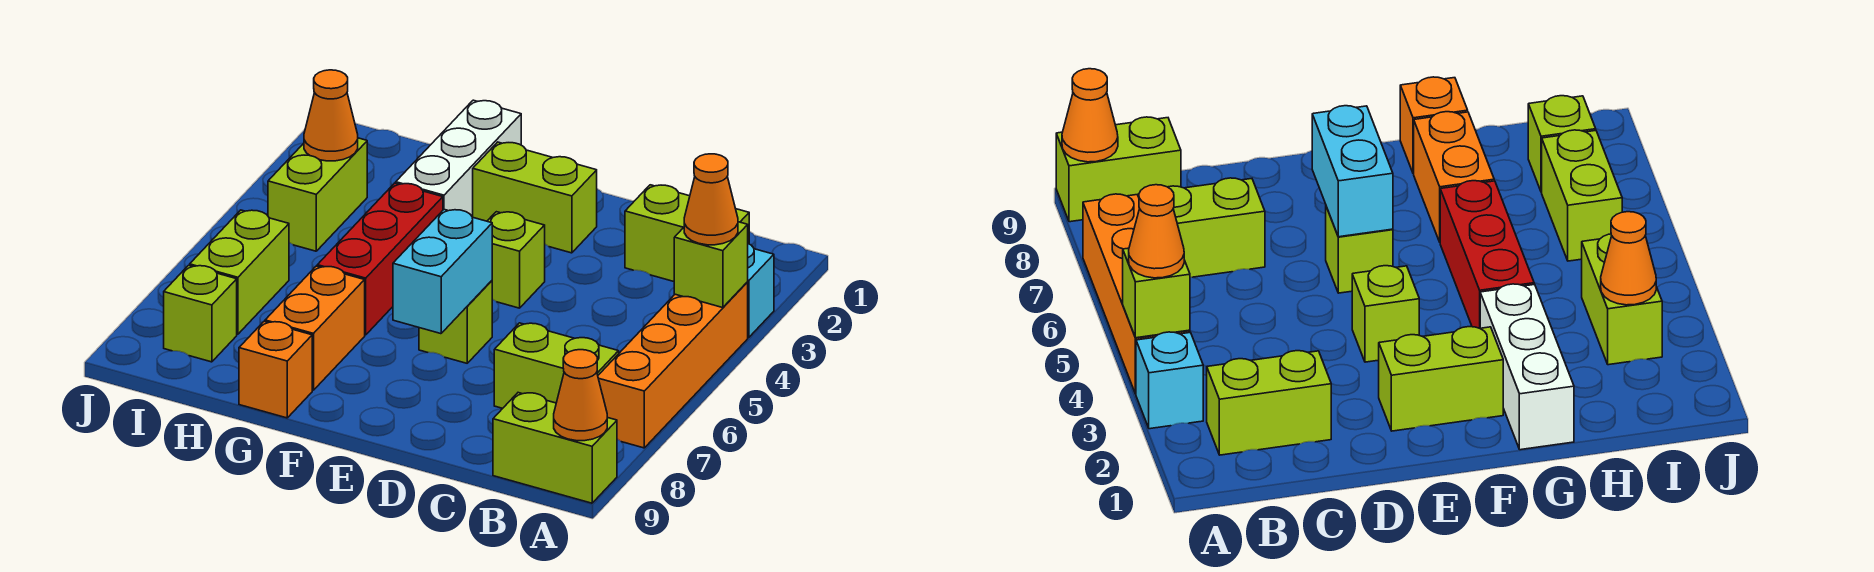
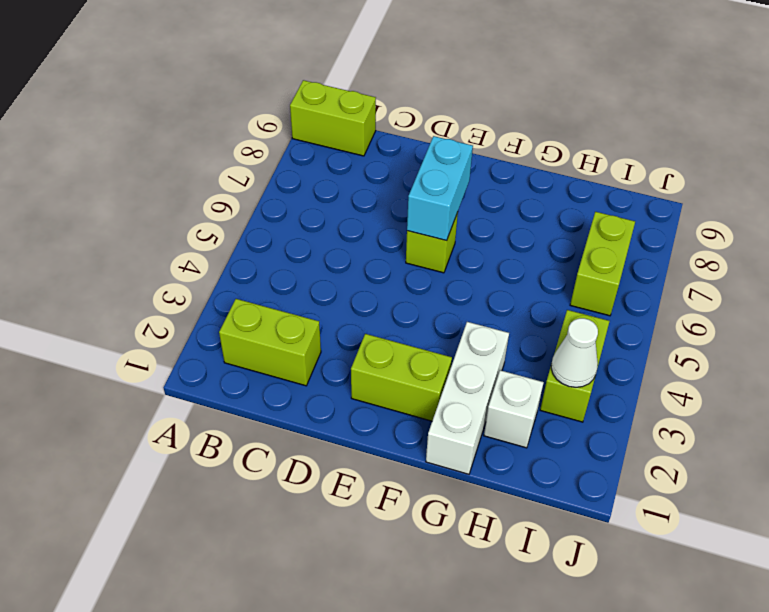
white 1x1 brick [484,370,544,448] -> none
white 1x1 cone [551,318,598,387] -> orange 1x1 cone [304,70,358,161]
none -> cyan 1x1 brick [748,244,774,337]
none -> orange 1x4 brick [598,282,748,448]
none -> lime 1x2 brick [494,323,619,408]

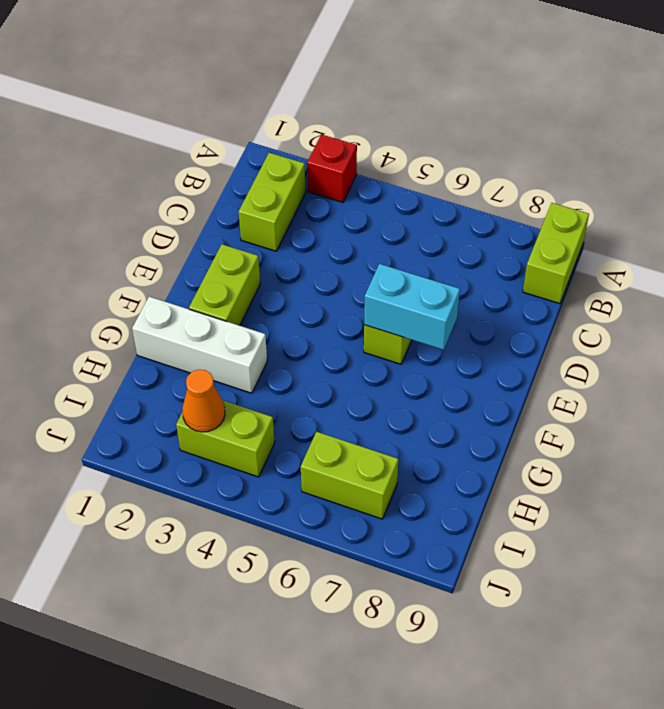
red 1x1 brick [307,134,357,202] -> cyan 1x1 brick [748,244,774,337]
none -> orange 1x4 brick [598,282,748,448]
none -> lime 1x2 brick [494,323,619,408]
none -> lime 1x1 brick [487,212,545,308]

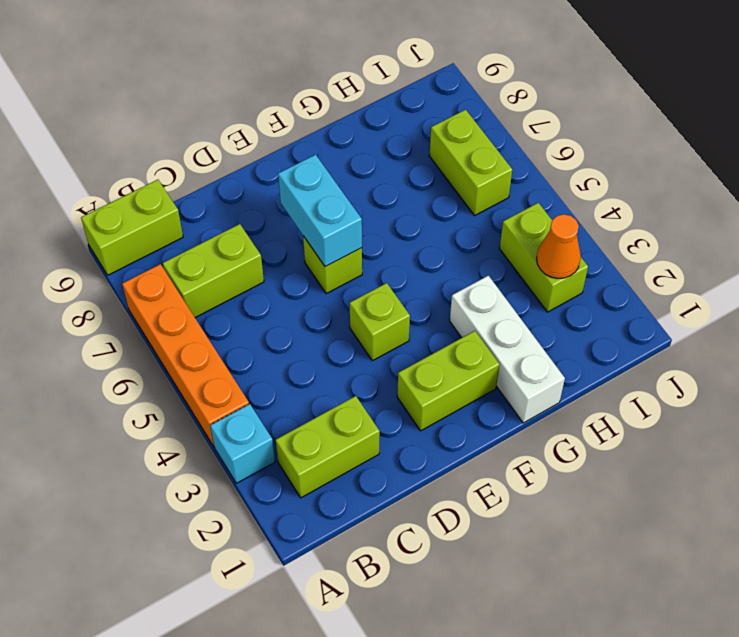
none -> red 1x3 brick [317,183,443,335]
none -> orange 1x2 brick [265,266,365,390]
none -> orange 1x1 brick [239,321,312,418]

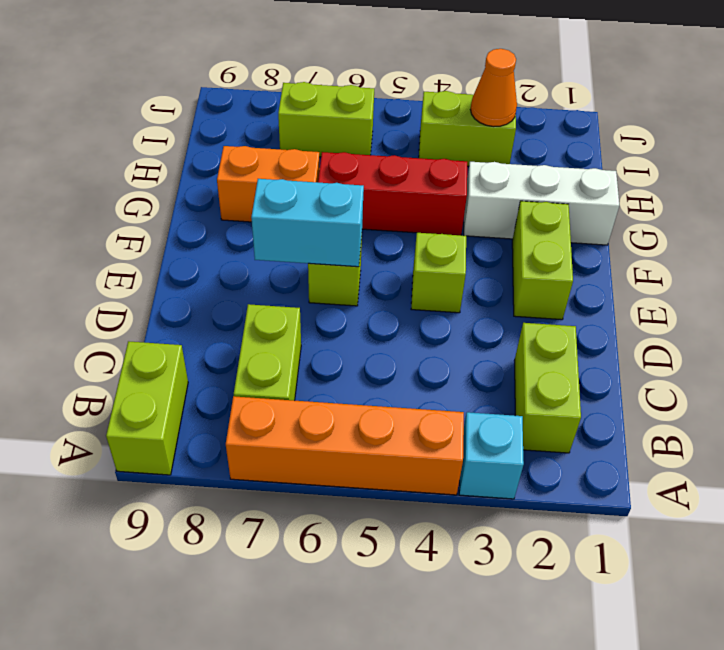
none -> orange 1x1 brick [239,321,312,418]
none -> lime 1x1 brick [164,265,237,362]
none -> lime 1x1 brick [674,222,748,308]

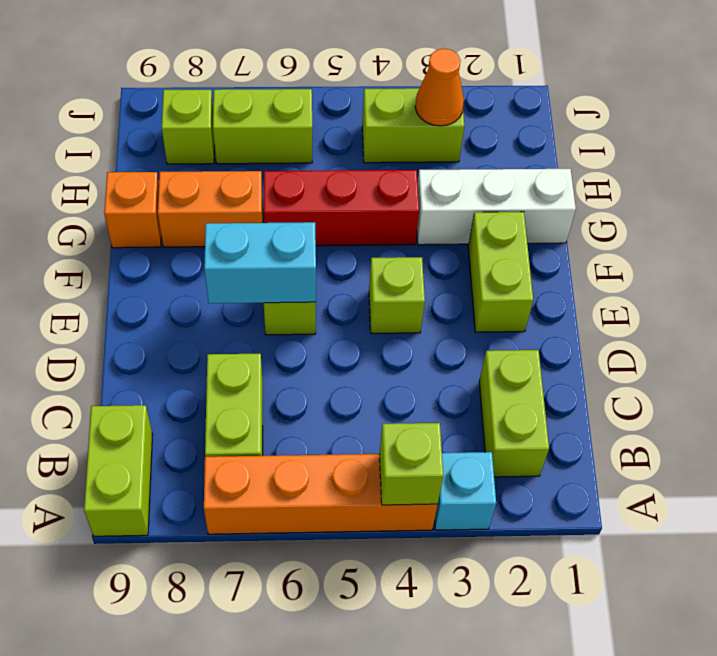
none -> orange 1x1 cone [554,350,607,441]
none -> orange 1x1 cone [684,154,738,245]

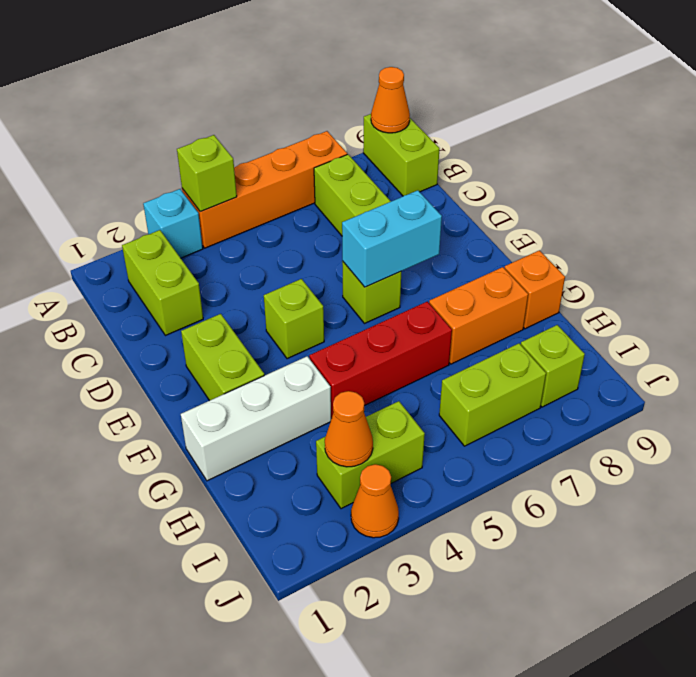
orange 1x1 cone [351,464,399,538] -> orange 1x1 cone moved to [684,154,738,245]

